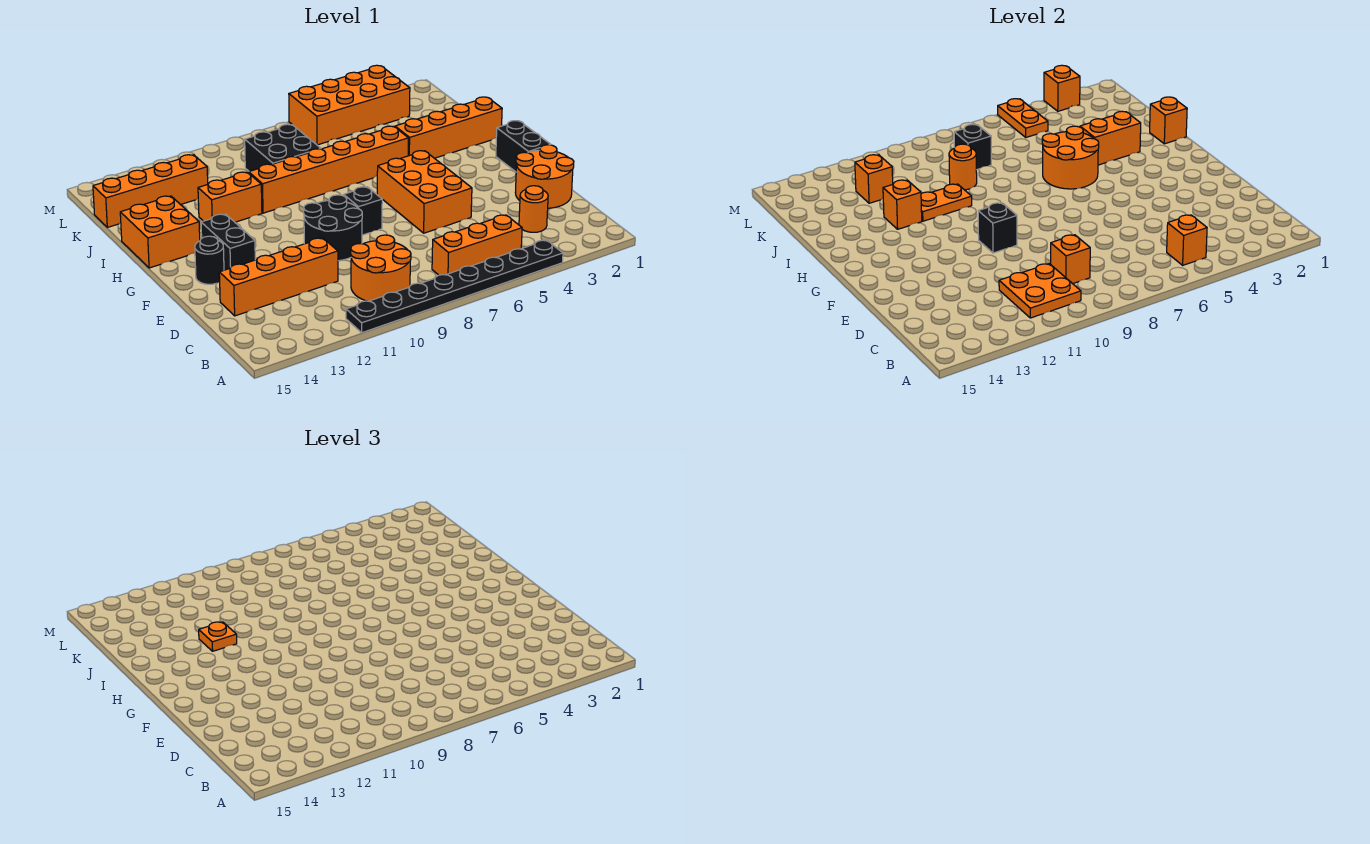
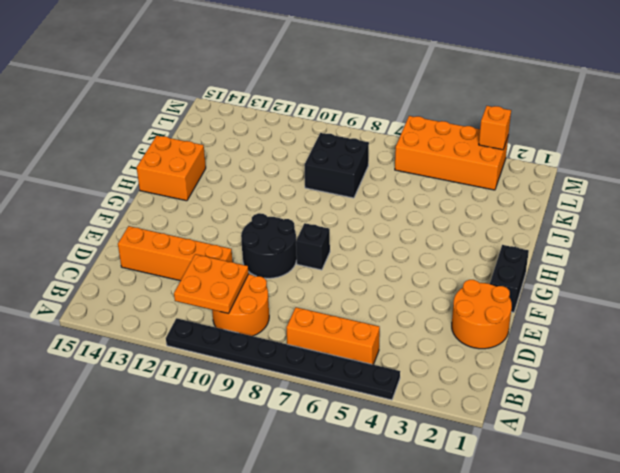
none -> orange 1x1 round brick [519,186,548,232]
none -> orange 2x3 brick [377,151,472,233]
none -> black 1x2 brick [201,214,255,270]
none -> black 1x1 round brick [195,236,224,284]

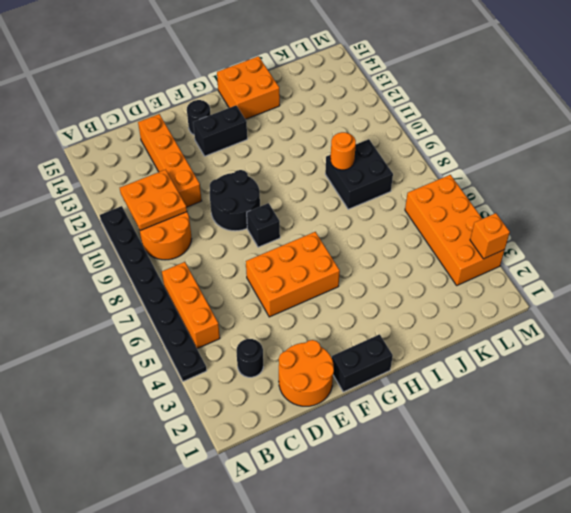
black 1x1 round brick [236,339,263,377] -> orange 1x1 round brick [519,186,548,232]
none -> orange 1x4 brick [395,97,502,158]
none -> orange 1x6 brick [249,126,408,213]
none -> orange 1x2 brick [198,172,262,222]
none -> orange 1x4 brick [93,155,208,227]

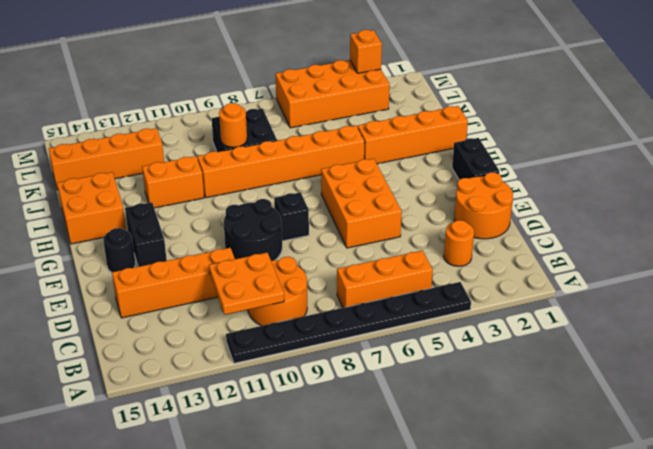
none -> orange 1x1 brick [1167,215,1207,265]
none -> orange 1x1 brick [1051,235,1090,284]
none -> black 1x1 brick [978,203,1017,253]
none -> orange 2x2 round brick [1042,126,1099,189]

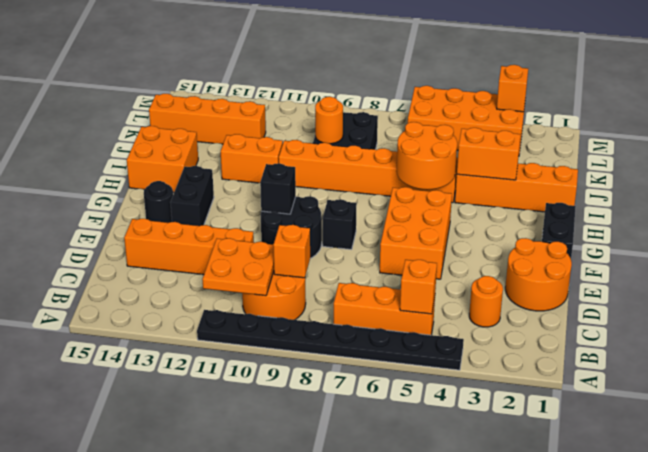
none -> orange 1x1 brick [1150,97,1187,144]
none -> orange 1x2 plate [921,184,972,221]
none -> orange 1x1 brick [883,180,922,229]
none -> black 1x1 brick [954,124,991,170]

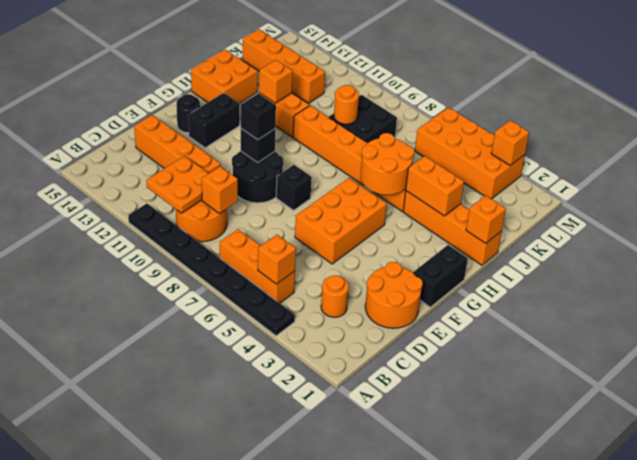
black 1x1 brick [241,93,276,140] -> black 1x1 brick moved to [954,124,991,170]
none -> orange 1x2 plate [921,184,972,221]
none -> orange 1x1 brick [855,155,893,203]
none -> orange 1x2 plate [998,99,1048,137]
none -> orange 1x1 plate [199,622,237,651]

